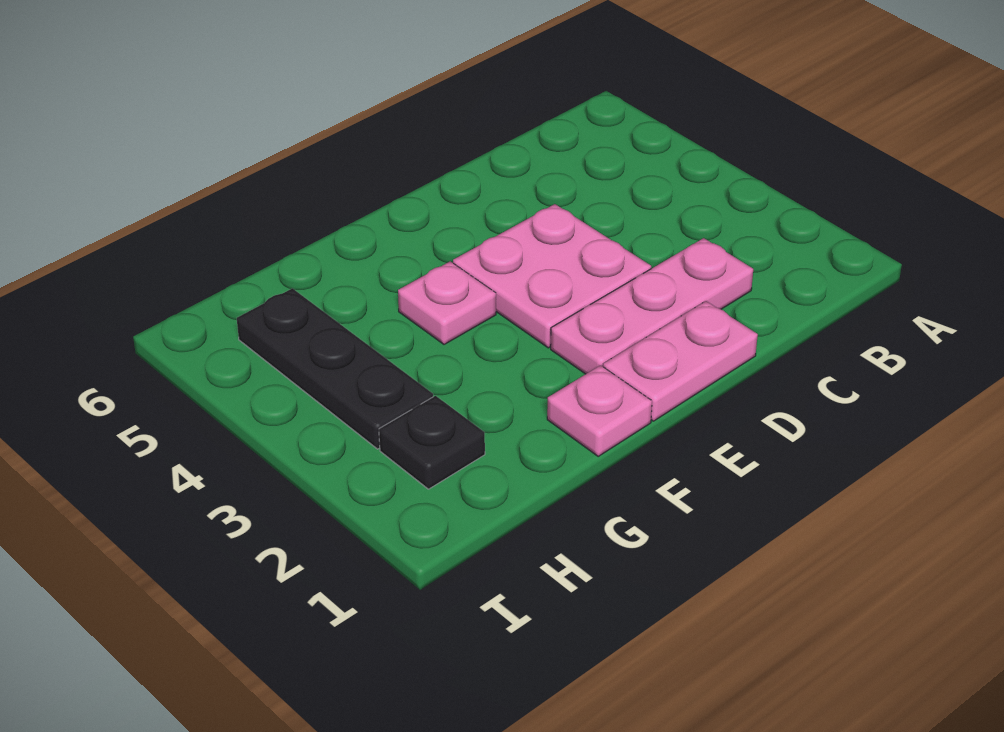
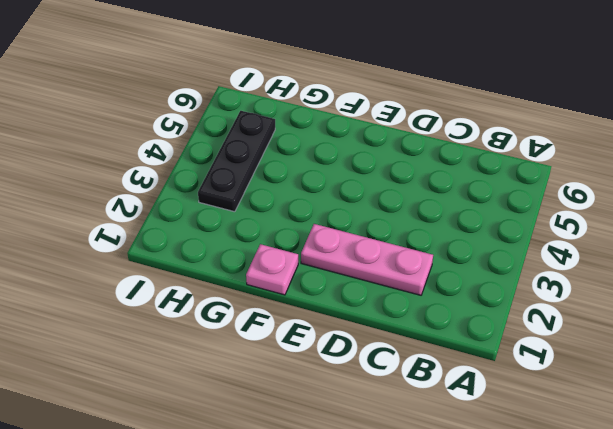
none -> pink 1x2 plate [603,301,758,421]
none -> pink 2x2 plate [453,204,651,348]

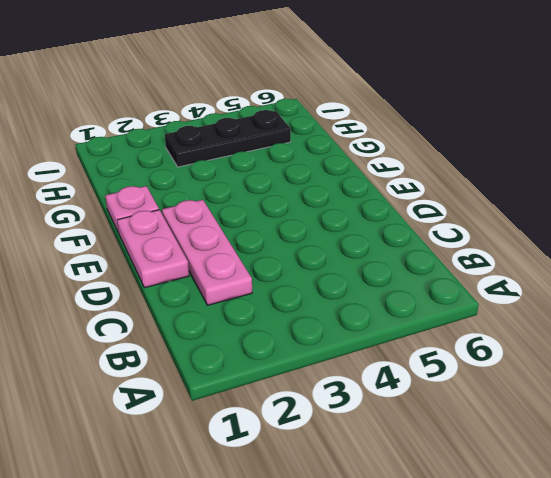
none -> pink 2x2 plate [453,204,651,348]
none -> pink 1x1 plate [398,261,496,344]

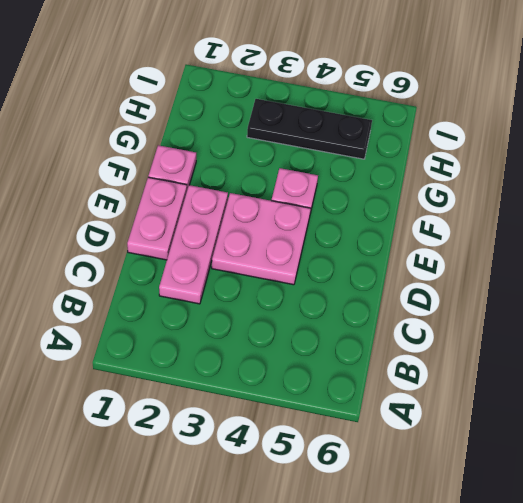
none -> black 1x1 plate [379,396,485,489]

